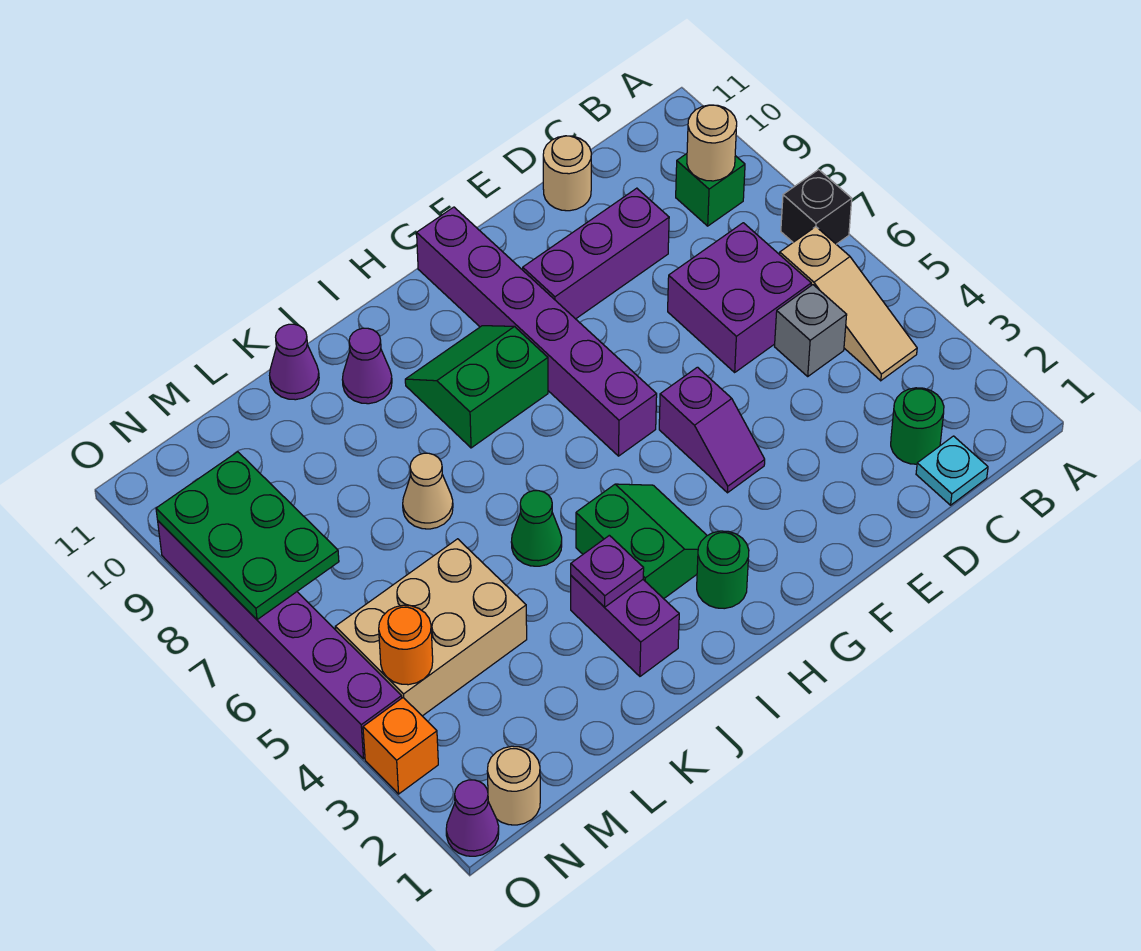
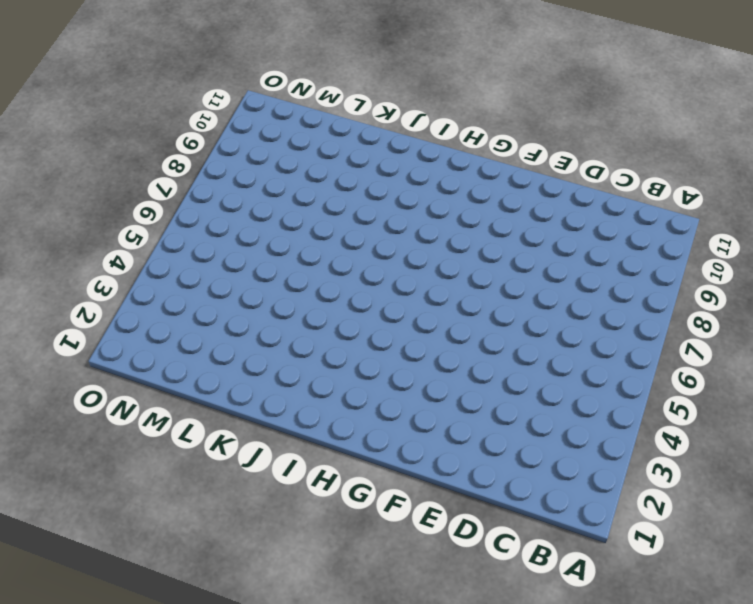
none -> black 1x1 brick [781,170,852,244]
none -> tan 1x3 slope [780,227,917,381]
none -> green 1x1 brick [676,154,745,226]

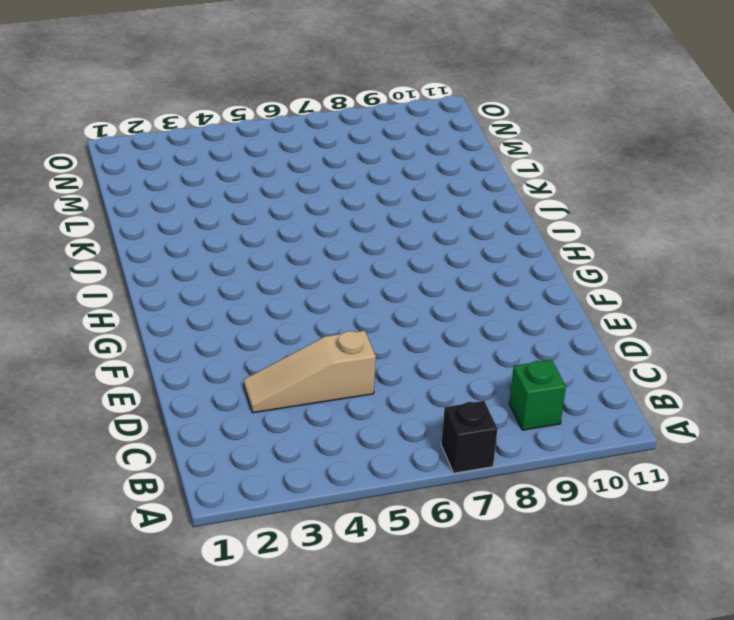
tan 1x3 slope [244,331,376,413] -> tan 1x3 slope moved to [780,227,917,381]
none -> cyan 1x1 plate [916,436,988,505]
none -> green 1x1 round brick [891,388,944,464]
none -> grey 1x1 brick [775,285,847,376]

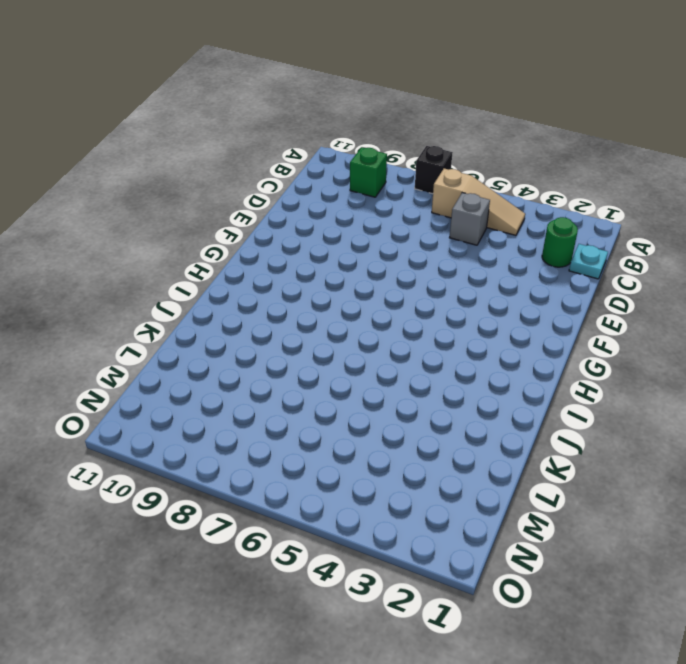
none -> purple 2x2 brick [668,223,811,372]
none -> purple 1x3 brick [523,188,669,319]
none -> tan 1x1 round brick [543,136,591,211]

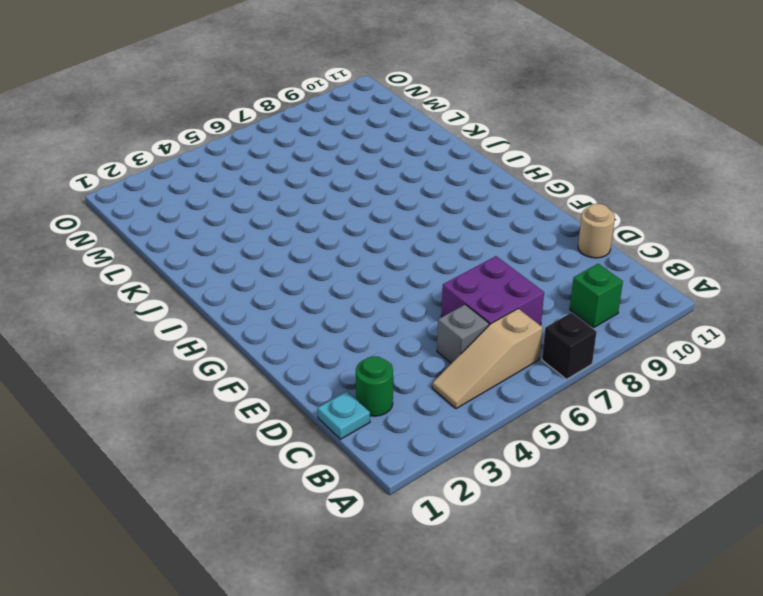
none -> purple 1x3 brick [523,188,669,319]
none -> purple 1x2 slope [659,367,765,493]
none -> purple 1x6 brick [417,207,657,456]

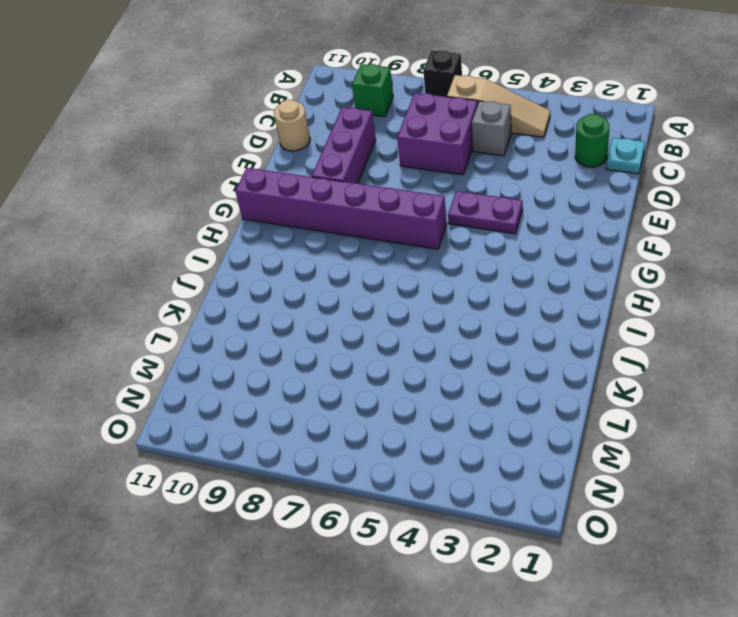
purple 1x2 plate [448,191,523,234] -> purple 1x2 slope [659,367,765,493]
none -> green 1x1 round brick [697,531,749,609]
none -> green 2x2 slope [576,484,707,599]
none -> green 2x2 slope [405,326,548,448]

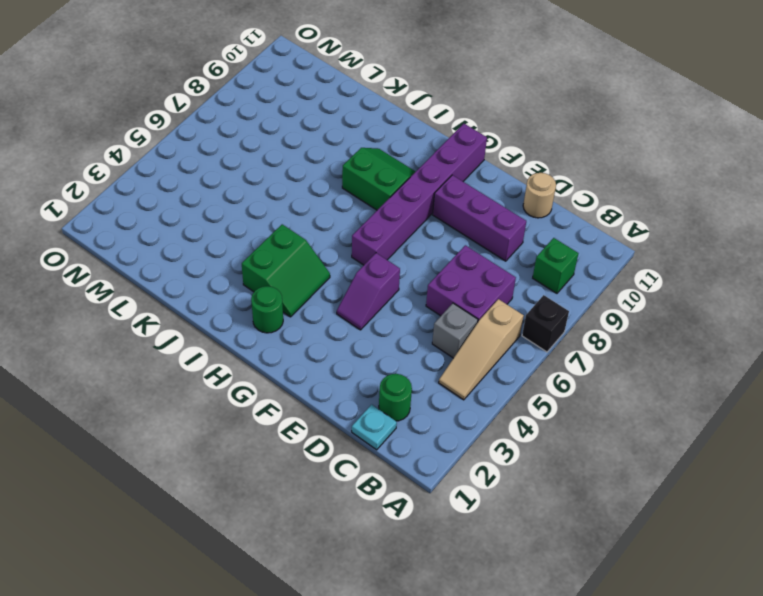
none -> purple 1x2 brick [571,576,679,676]
none -> green 1x1 cone [511,491,562,566]
none -> purple 1x1 cone [342,328,392,404]

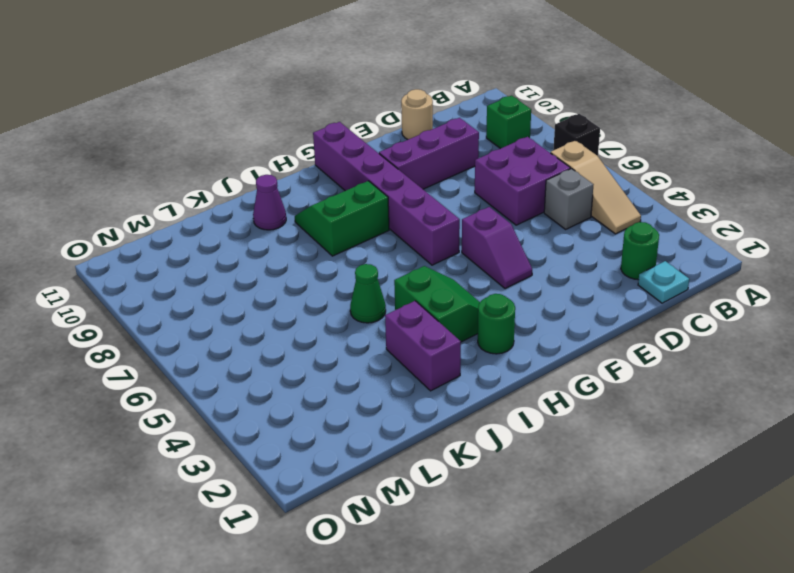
none -> tan 1x1 cone [403,453,453,529]
none -> purple 1x1 cone [270,324,319,400]
none -> tan 2x3 brick [335,539,527,716]

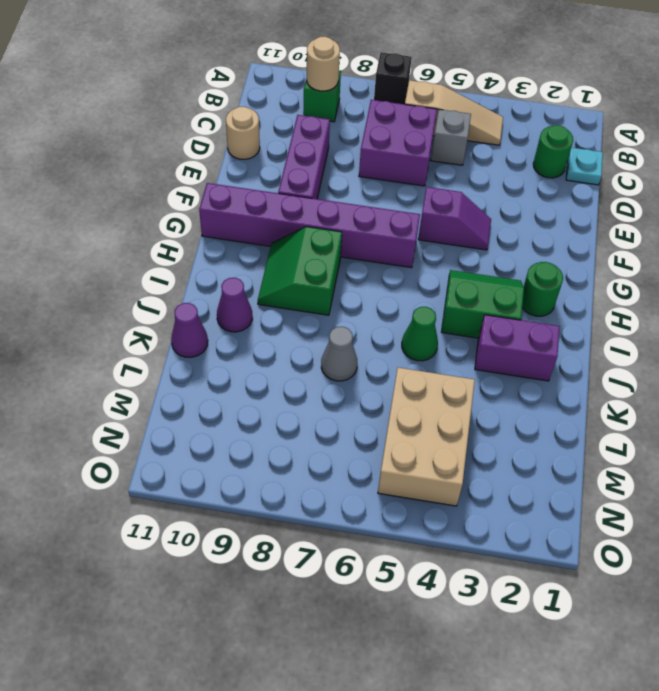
grey 1x1 cone [321,327,357,381] -> tan 1x1 cone [403,453,453,529]
none -> tan 1x1 round brick [487,746,540,825]
none -> purple 1x1 cone [446,780,499,856]
none -> orange 1x1 brick [363,698,438,794]

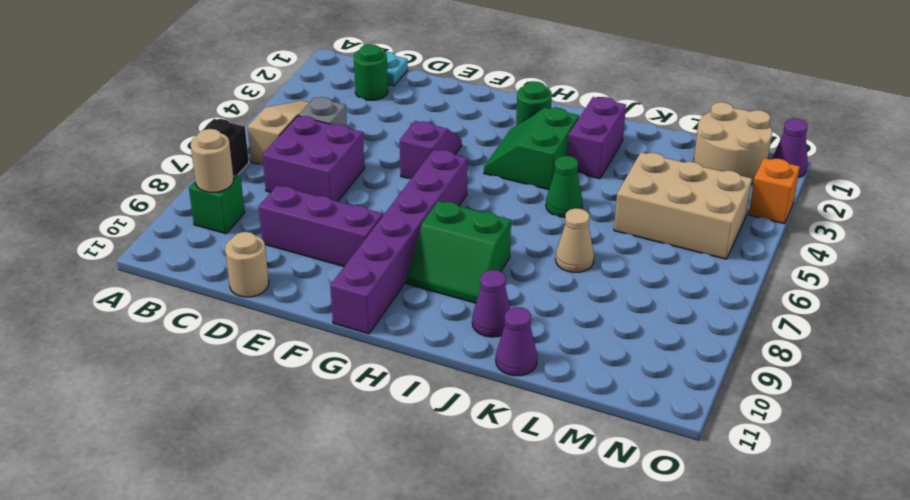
tan 2x2 round brick [694,102,772,184] -> tan 1x1 round brick [487,746,540,825]
none -> purple 1x6 brick [158,521,402,759]
none -> purple 1x1 plate [571,535,644,607]
none -> orange 1x1 round brick [379,605,433,685]

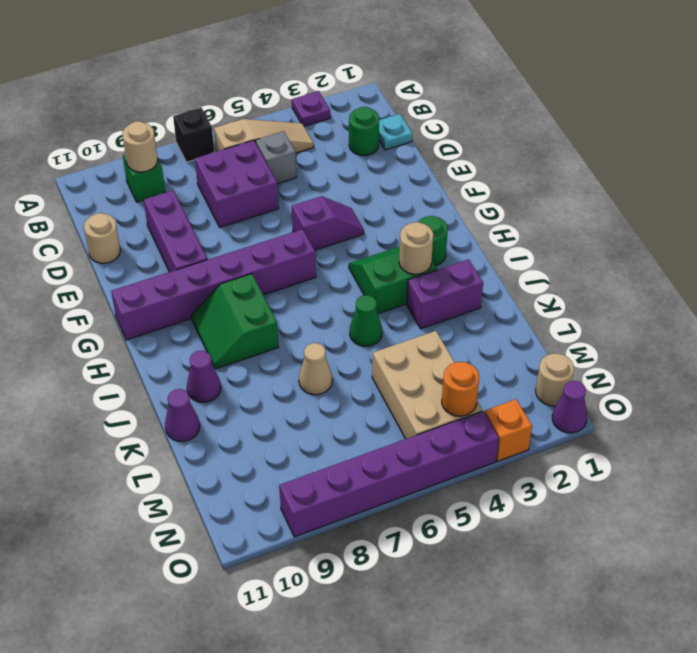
purple 1x1 plate [292,91,330,126] -> purple 1x1 plate moved to [571,535,644,607]
tan 1x1 round brick [399,222,433,274] -> none
none -> green 2x3 plate [156,452,339,620]

